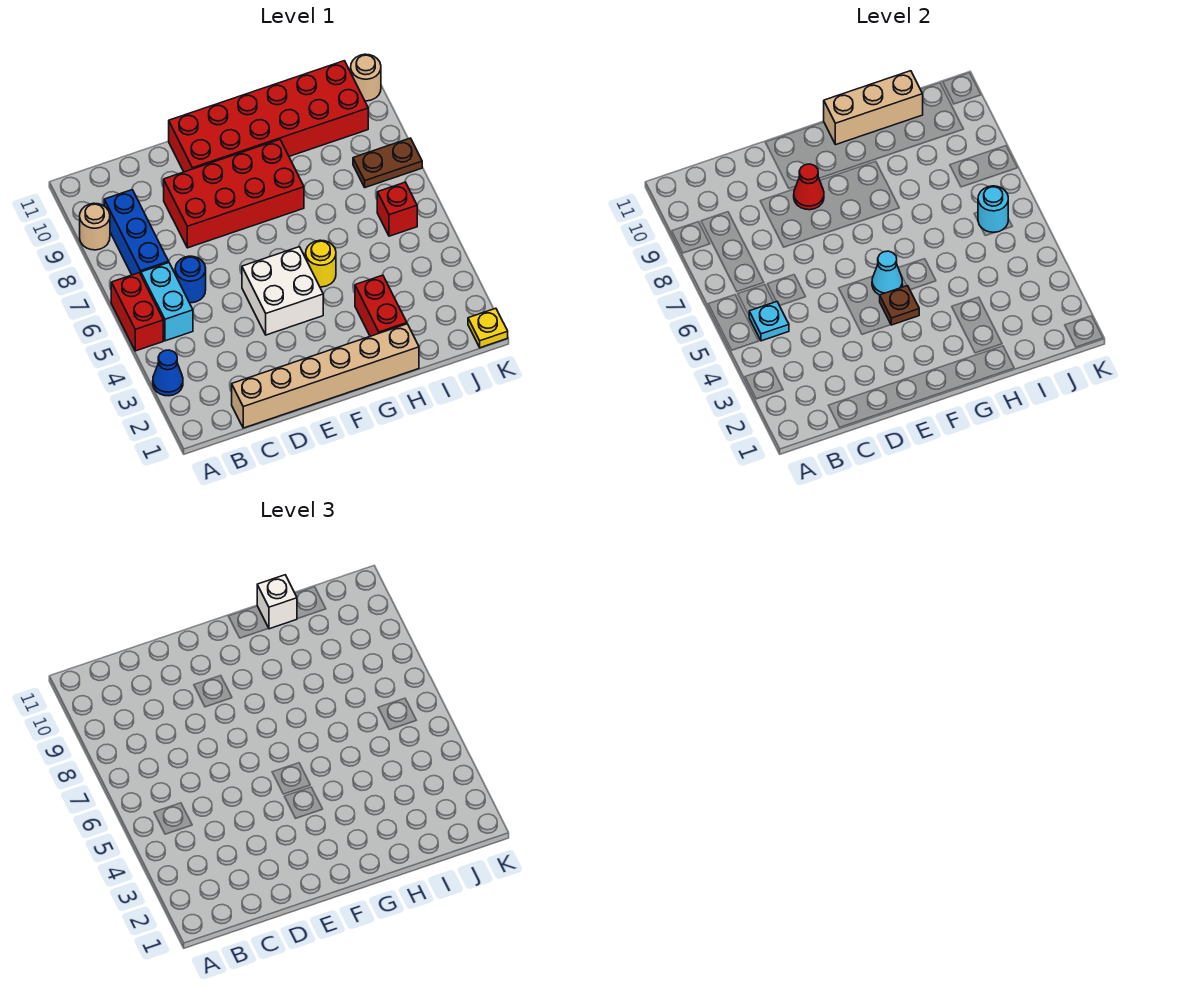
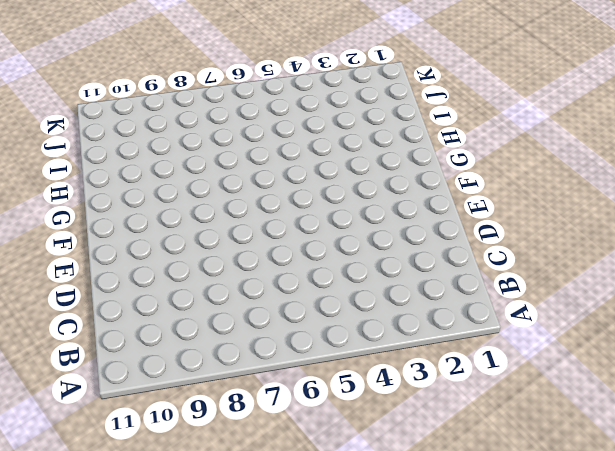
none -> blue 1x1 cone [153,350,183,396]
none -> red 1x2 brick [111,273,163,351]
none -> tan 1x1 round brick [80,203,110,250]

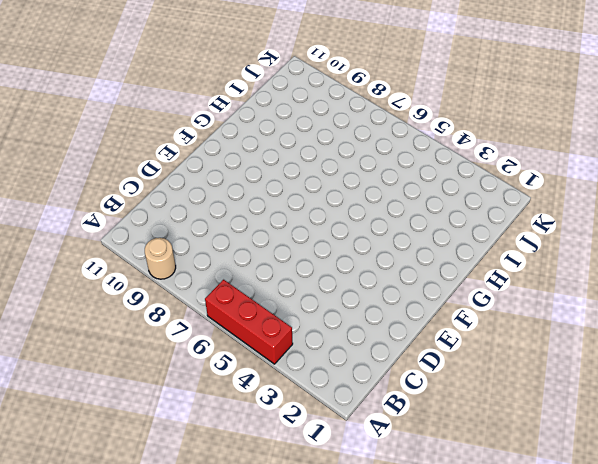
red 1x3 brick [205,280,293,364] -> red 1x2 brick [111,273,163,351]
none -> blue 1x1 cone [153,350,183,396]
none -> cyan 1x2 brick [141,263,193,341]
none -> blue 1x3 brick [104,190,169,275]

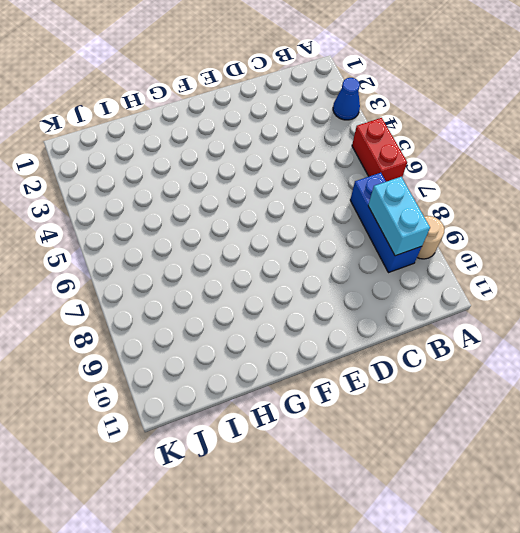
cyan 1x2 brick [368,177,430,256] -> cyan 1x2 brick moved to [141,263,193,341]
none -> tan 1x6 brick [232,324,419,428]
none -> blue 1x1 round brick [175,256,206,303]
none -> red 2x4 brick [164,140,304,248]

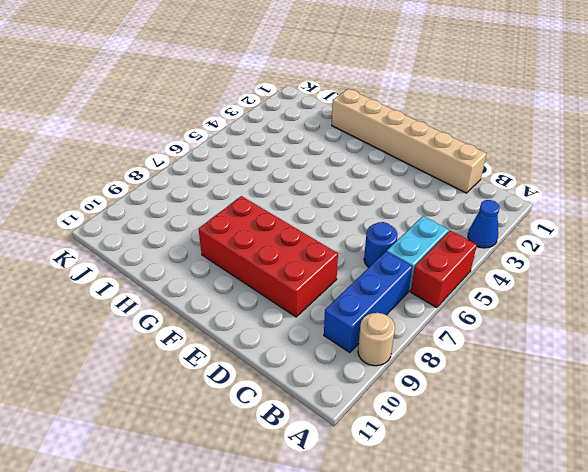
none -> white 2x2 brick [242,247,323,335]
none -> red 2x6 brick [169,61,368,172]
none -> yellow 1x1 round brick [306,240,336,287]

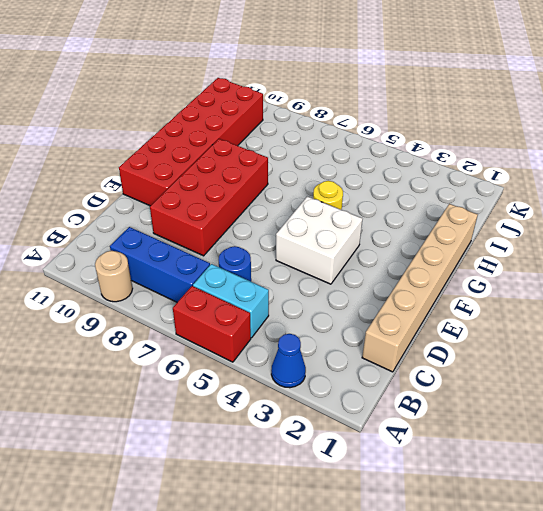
none -> red 1x2 brick [355,275,407,336]
none -> red 1x1 brick [377,182,417,236]
none -> brown 1x2 plate [353,138,422,188]

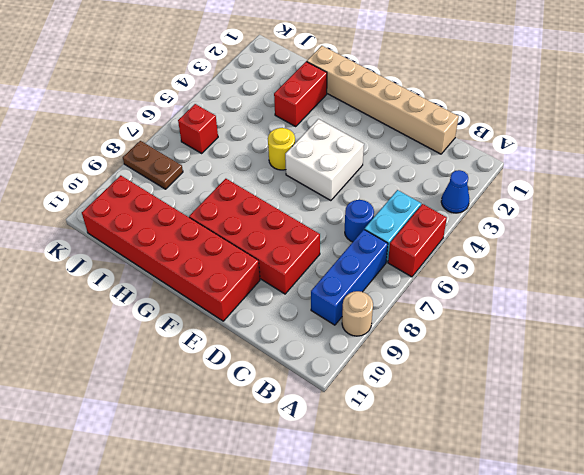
none -> yellow 1x1 plate [468,308,508,348]
none -> tan 1x1 round brick [351,54,381,101]
none -> cyan 1x1 plate [749,302,789,341]

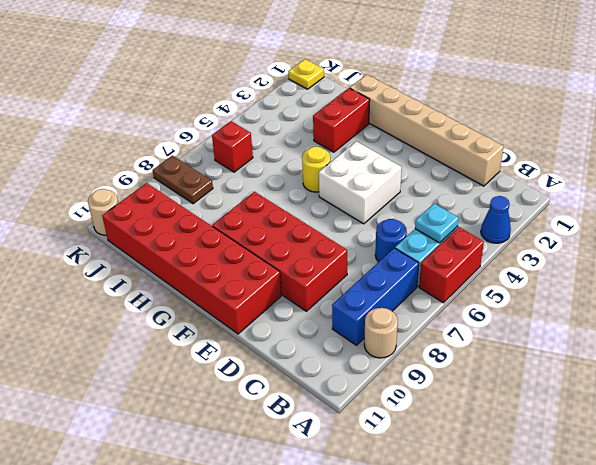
none -> red 1x1 cone [794,164,824,210]
none -> brown 1x1 plate [880,286,919,325]
none -> cyan 1x1 cone [872,251,902,295]

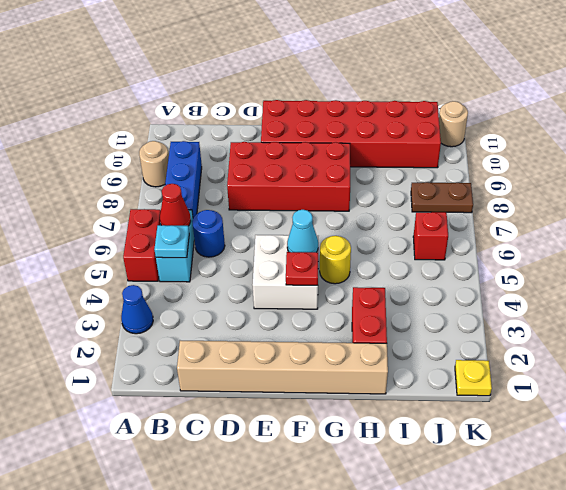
red 1x1 cone [160,184,191,226] -> red 1x1 cone moved to [794,164,824,210]
red 1x1 plate [286,252,318,285] -> brown 1x1 plate [880,286,919,325]
none -> tan 1x3 brick [824,71,923,145]
none -> cyan 1x1 round brick [978,186,1008,233]
none -> white 1x1 brick [257,575,297,629]

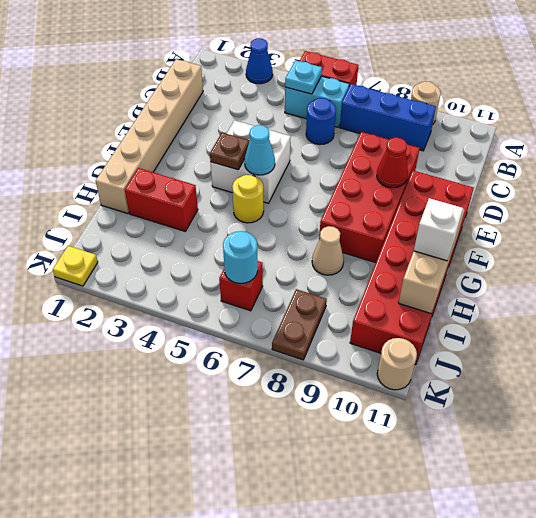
tan 1x1 cone [312,226,344,275] -> none

